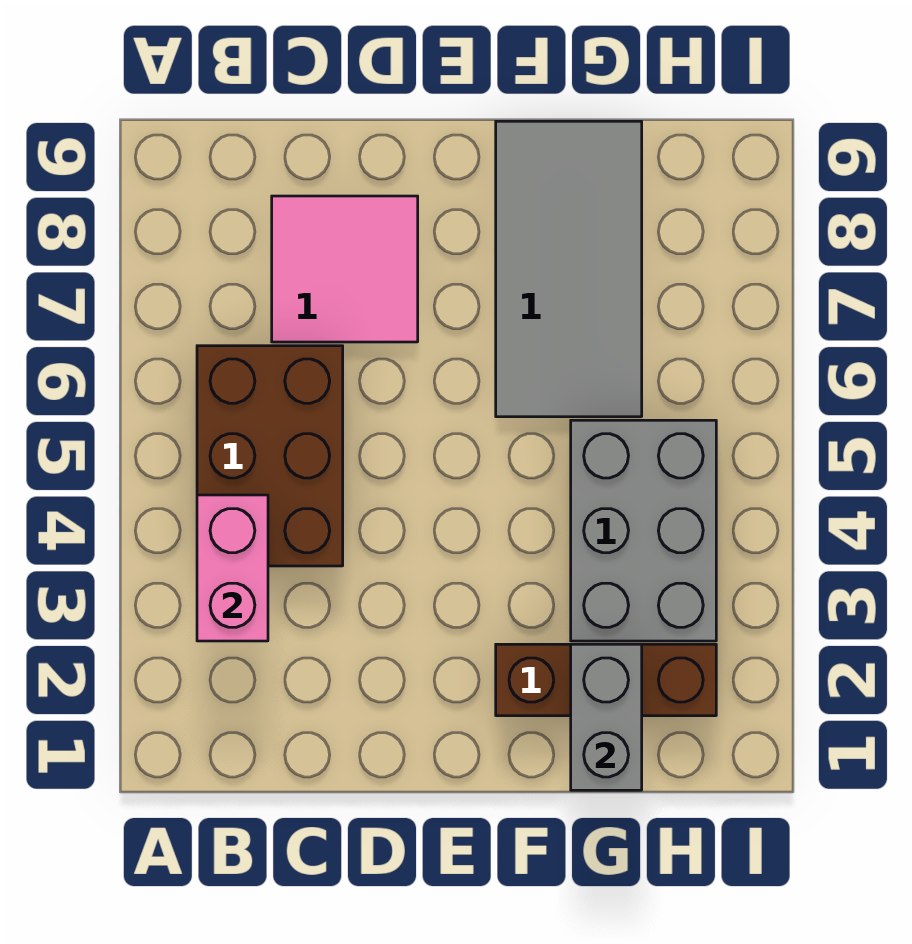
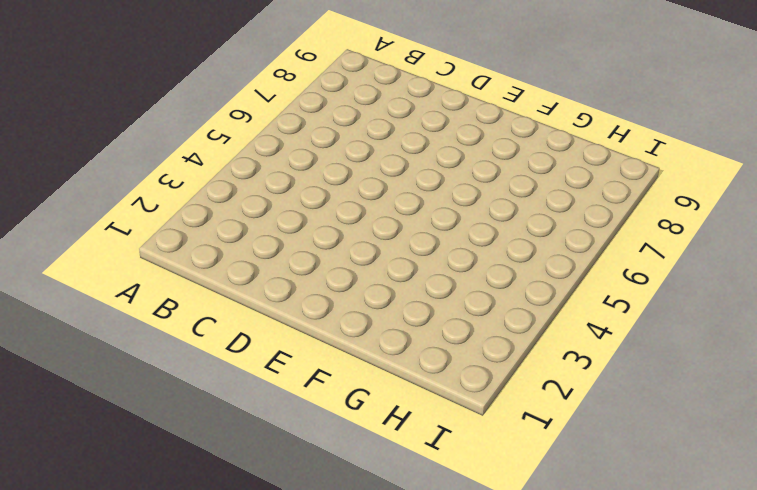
none -> brown 2x3 brick [197,346,343,566]
none -> pink 2x2 tile [272,196,418,342]

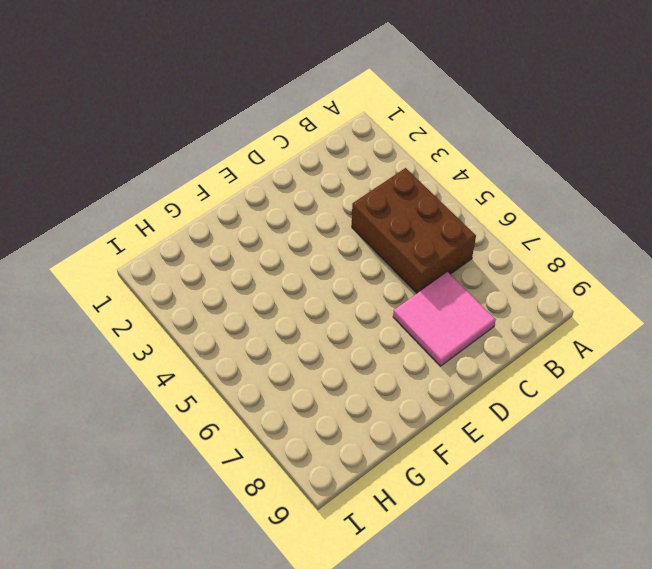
none -> brown 1x3 brick [496,644,716,716]
none -> grey 2x4 tile [496,121,642,417]

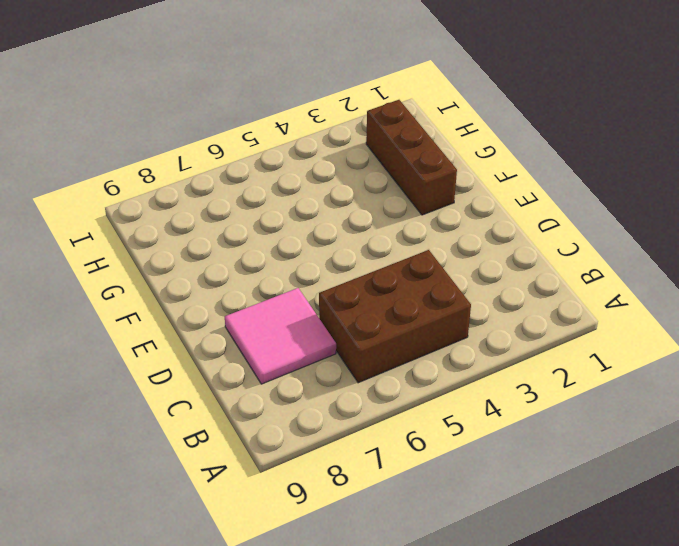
none -> grey 2x4 tile [496,121,642,417]
none -> grey 2x3 brick [571,420,716,641]

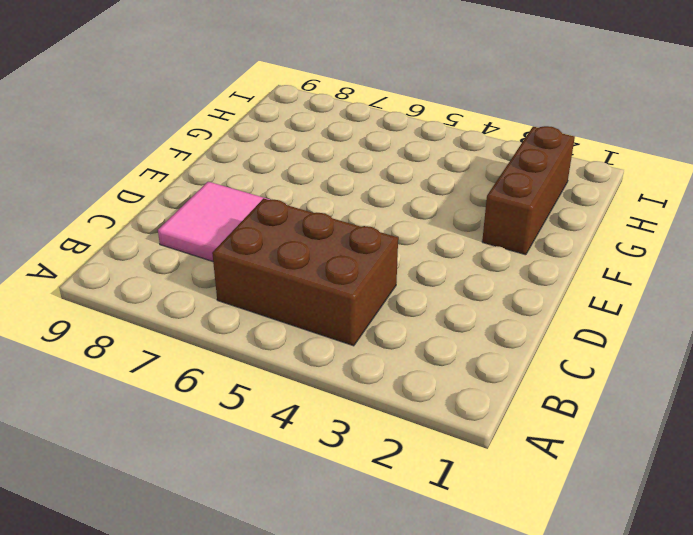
none -> grey 2x4 tile [496,121,642,417]
none -> grey 2x3 brick [571,420,716,641]

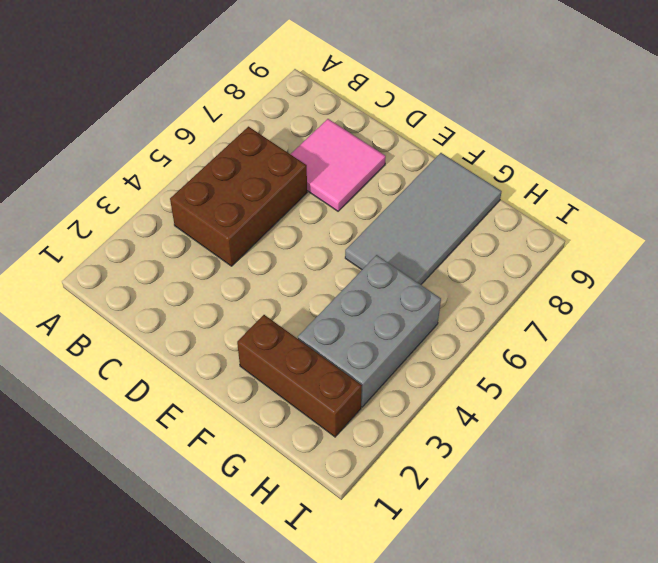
none -> pink 1x2 brick [197,495,268,641]
none -> grey 1x2 brick [571,644,642,790]

